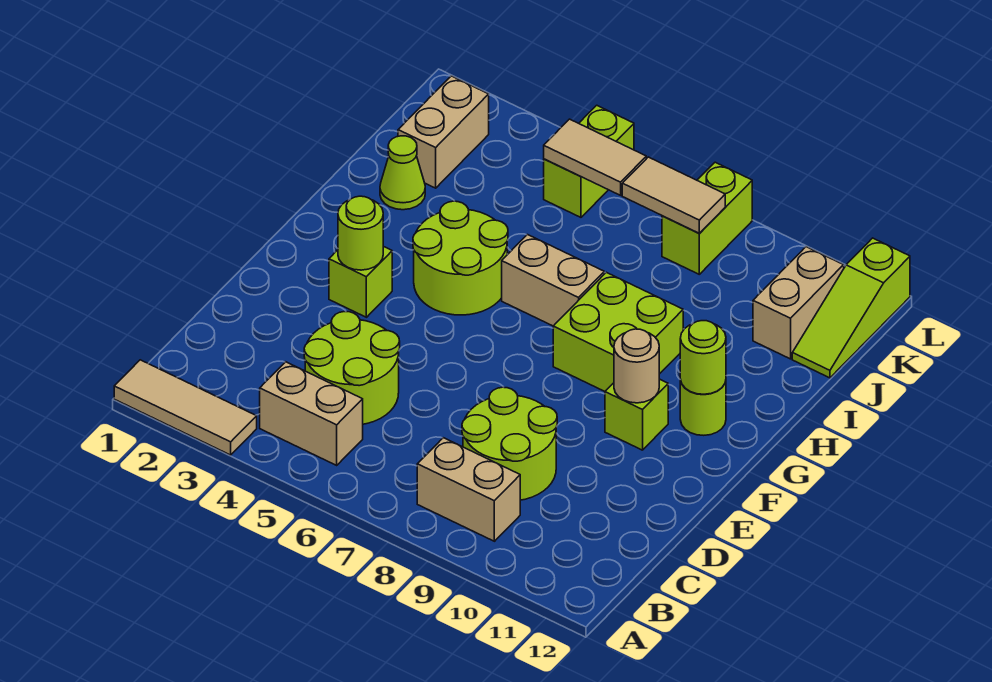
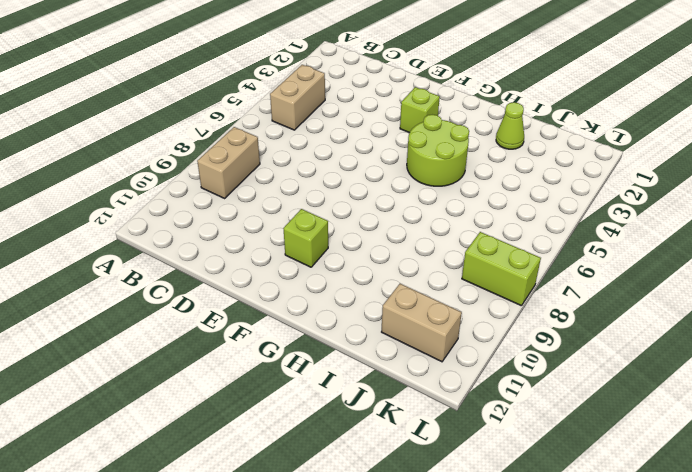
none -> tan 1x3 tile [114,360,257,455]
none -> lime 2x2 round brick [304,312,400,424]
none -> lime 2x2 round brick [462,387,557,500]

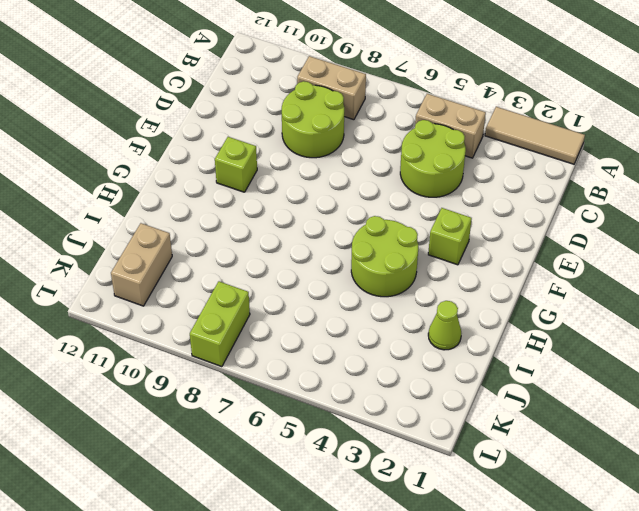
none -> lime 2x2 brick [553,272,683,391]
none -> lime 1x1 round brick [680,380,726,435]
none -> tan 1x2 brick [502,235,604,326]

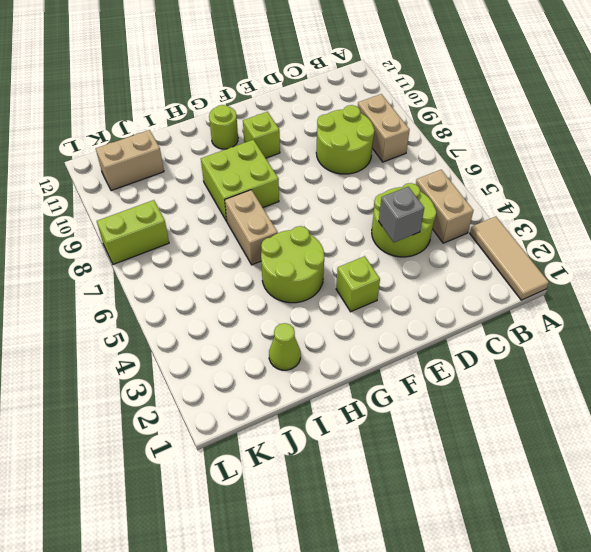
grey 1x1 brick [379,187,424,242] -> none
none -> tan 1x2 brick [398,76,489,188]
none -> lime 1x3 slope [792,238,910,378]
none -> lime 1x2 brick [544,105,634,217]

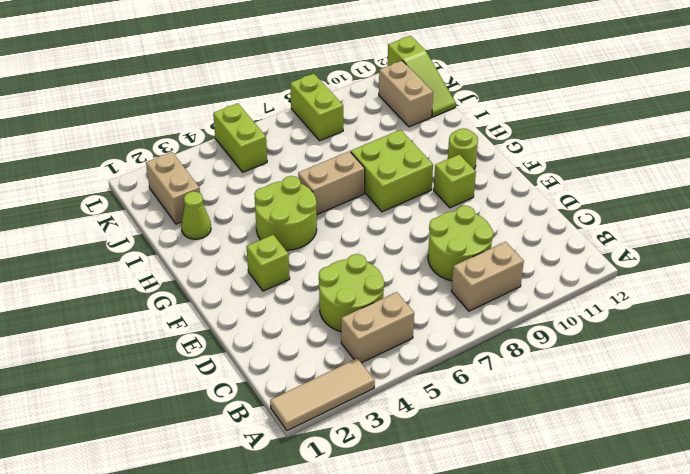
none -> lime 1x1 round brick [338,196,383,270]
none -> tan 1x1 round brick [614,329,659,403]
none -> lime 1x1 round brick [680,321,726,394]

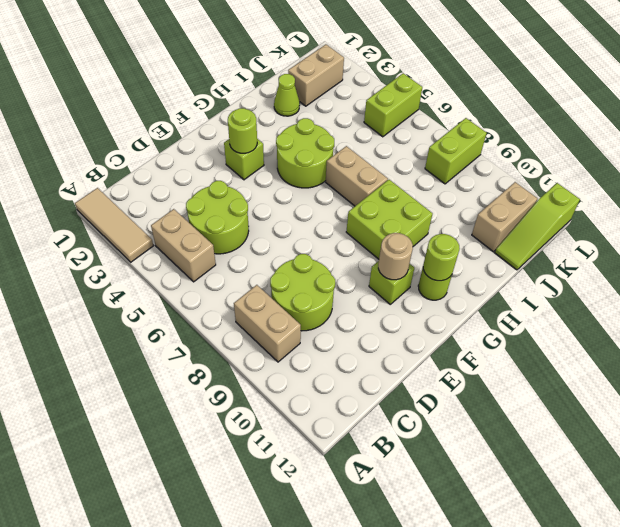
none -> tan 1x2 tile [544,119,646,195]
none -> tan 1x2 tile [622,157,725,233]

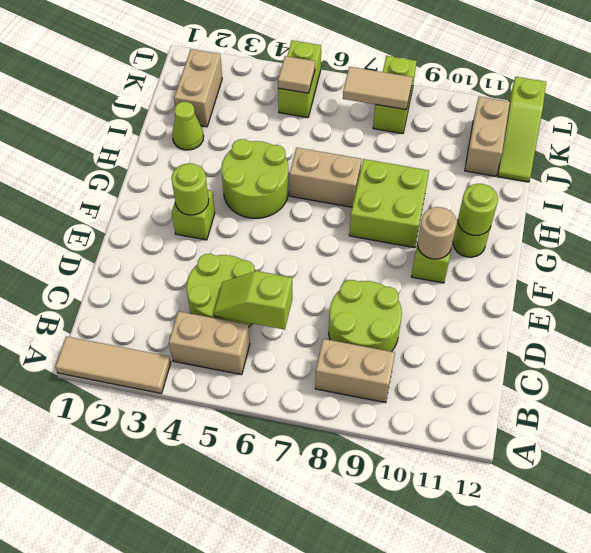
lime 1x2 slope [214,271,292,330] -> none
tan 1x1 tile [278,56,315,93] -> tan 1x2 tile [544,119,646,195]

